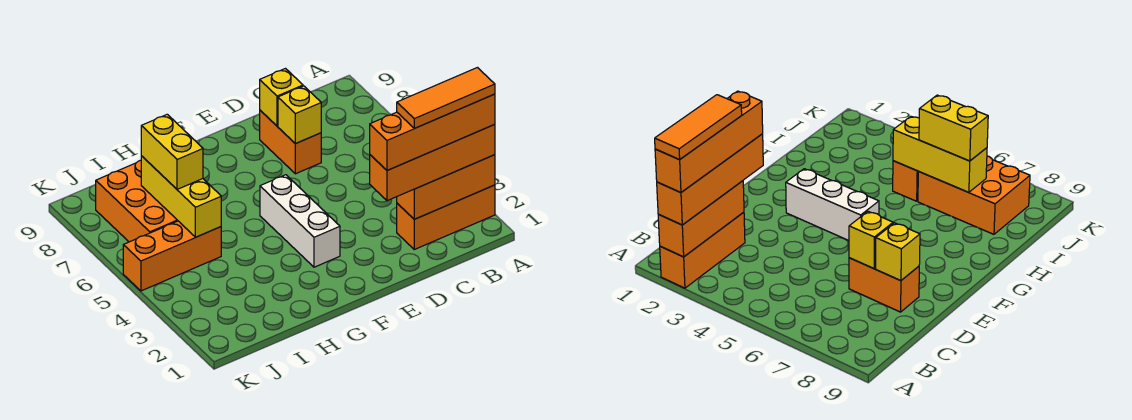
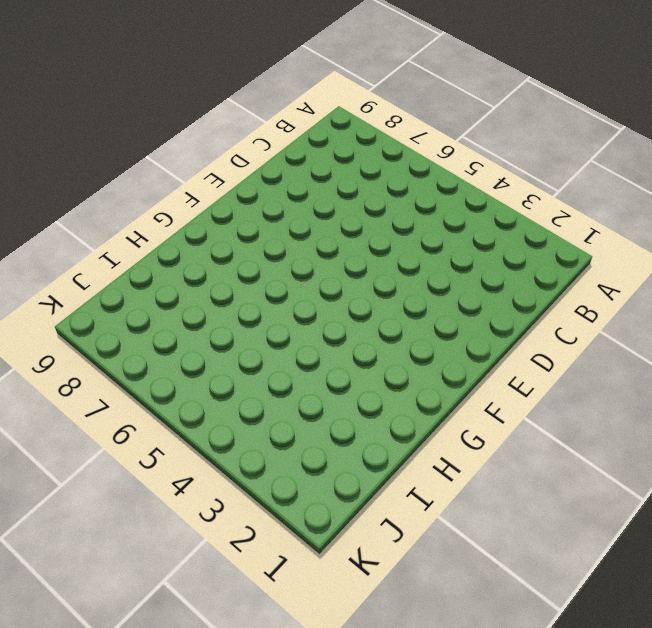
none -> orange 1x3 brick [397,185,495,249]
none -> orange 1x2 brick [260,110,321,174]
none -> white 1x3 brick [260,175,340,267]

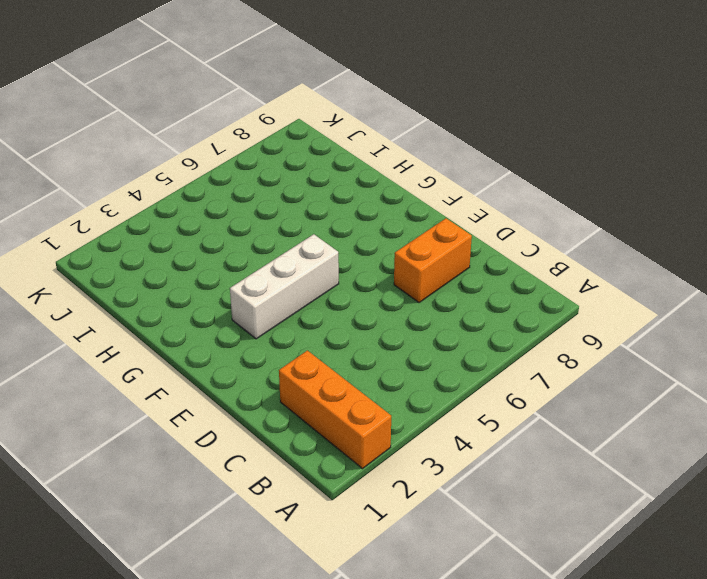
none -> orange 1x3 brick [123,221,221,291]
none -> orange 2x3 brick [95,160,178,242]
none -> orange 1x3 brick [397,155,495,219]

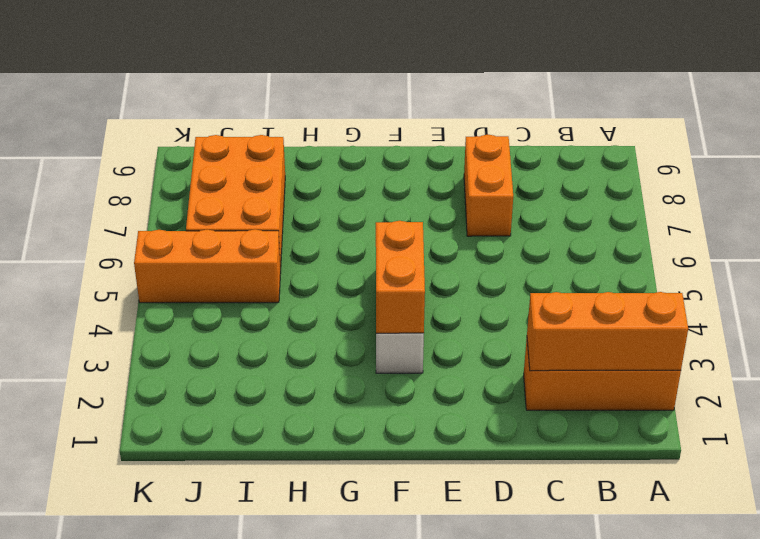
orange 1x2 brick [376,221,425,333] -> none
none -> yellow 1x1 brick [278,86,321,144]
none -> yellow 1x1 brick [260,69,303,126]
none -> yellow 1x3 brick [141,156,221,237]

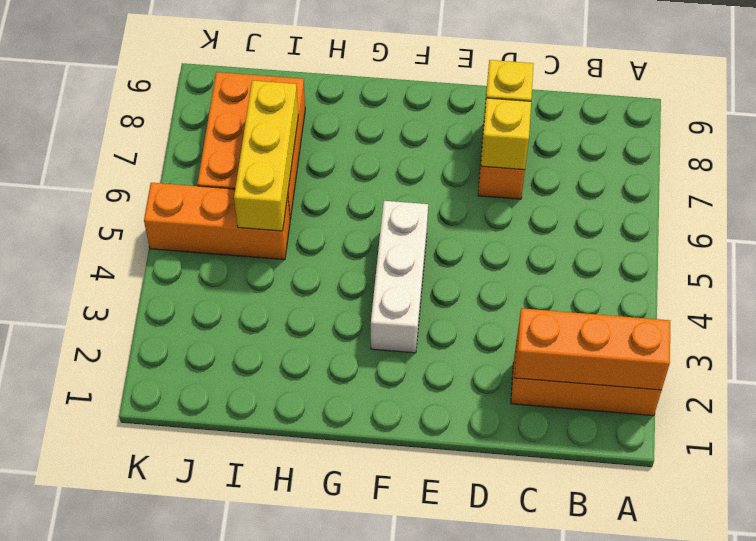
none -> orange 1x4 brick [370,124,495,201]
none -> yellow 1x2 brick [141,114,203,189]
none -> orange 1x4 brick [370,94,495,170]

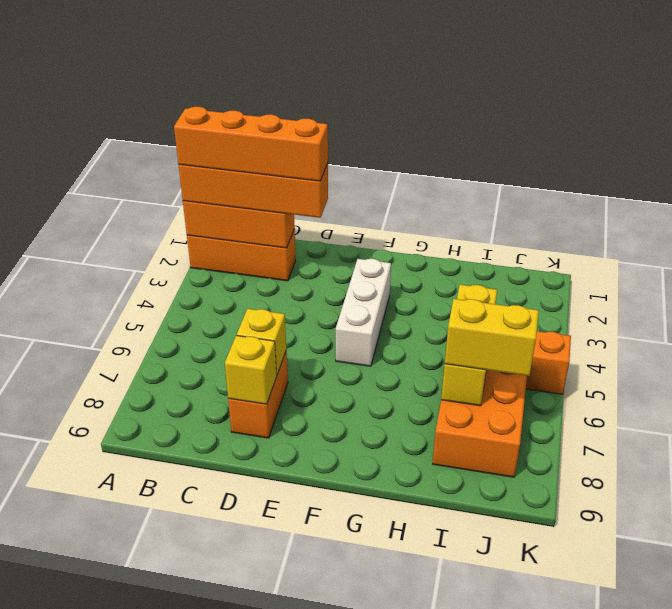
yellow 1x2 brick [445,299,539,376] -> yellow 1x2 brick turned to [141,114,203,189]
none -> orange 1x3 tile [397,68,495,128]

